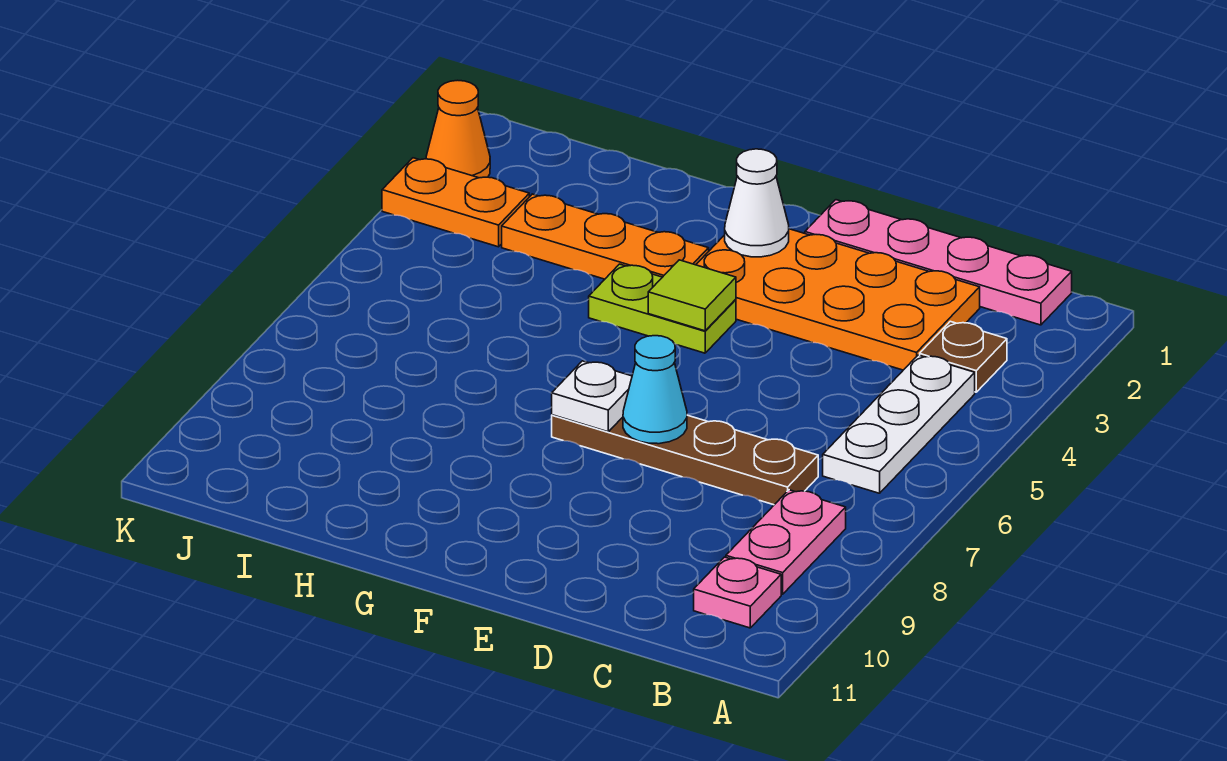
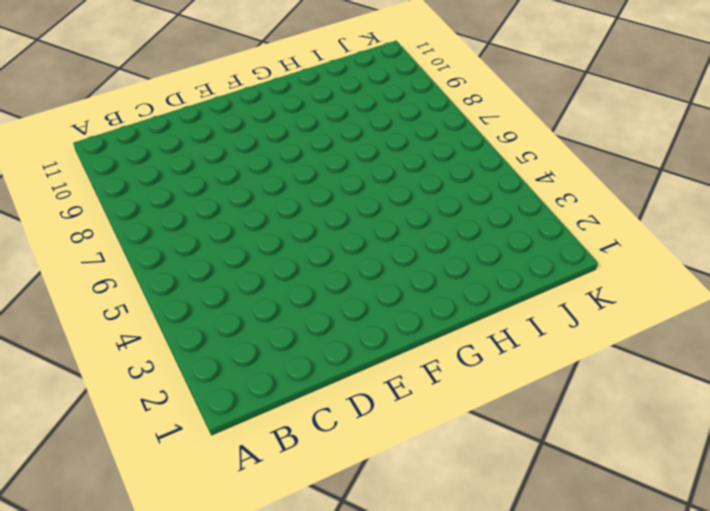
none -> pink 1x4 plate [805,200,1072,325]
none -> brown 1x1 plate [920,321,1007,392]
none -> white 1x3 plate [823,355,975,493]

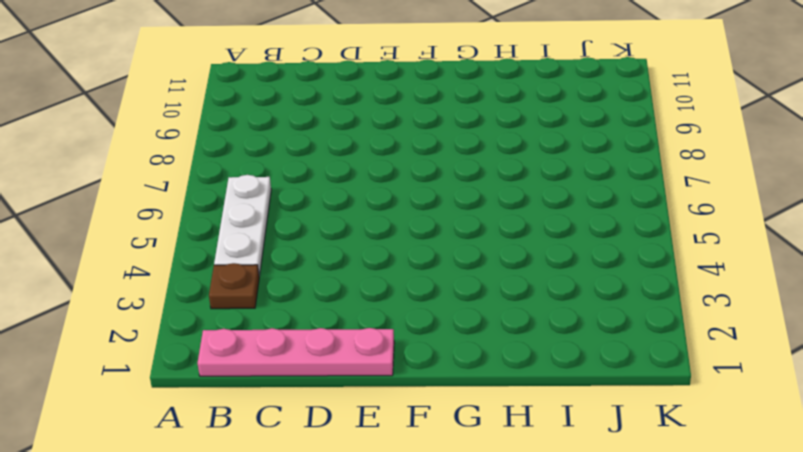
none -> pink 1x2 plate [726,490,846,594]
none -> pink 1x1 plate [694,557,781,628]
none -> orange 2x4 plate [696,229,980,370]

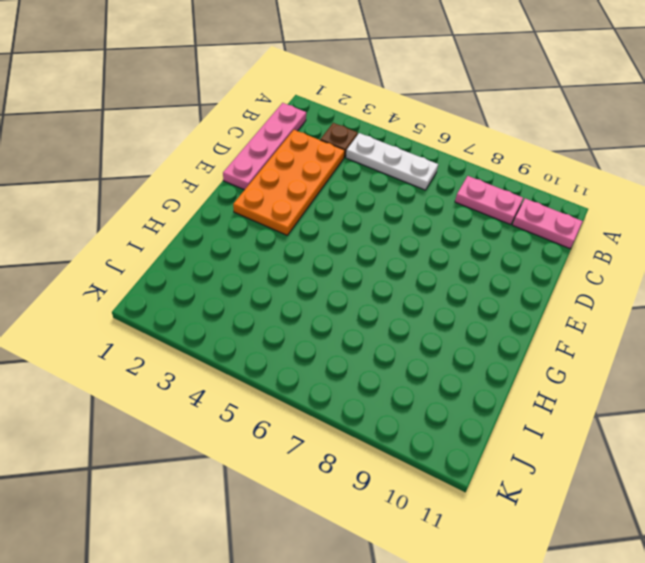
pink 1x2 plate [513,198,583,249] -> pink 1x1 plate [694,557,781,628]
none -> brown 1x4 plate [552,415,818,505]
none -> lime 1x2 plate [589,264,736,353]
none -> orange 1x3 plate [502,194,709,279]

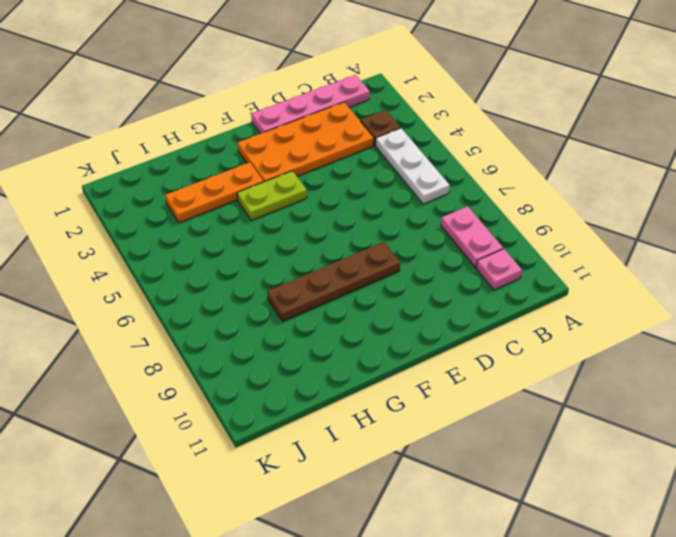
brown 1x4 plate [267,242,400,321] -> brown 1x4 plate moved to [552,415,818,505]
none -> orange 1x2 plate [382,158,529,247]
none -> orange 1x1 cone [426,80,490,178]
none -> cyan 1x1 cone [623,336,687,444]

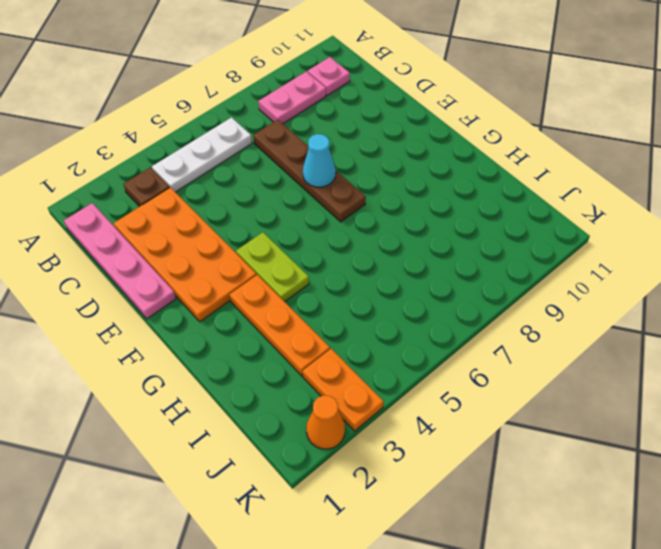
none -> white 1x1 cone [725,149,789,257]
none -> lime 1x1 tile [648,260,736,331]
none -> white 1x1 plate [552,361,632,432]

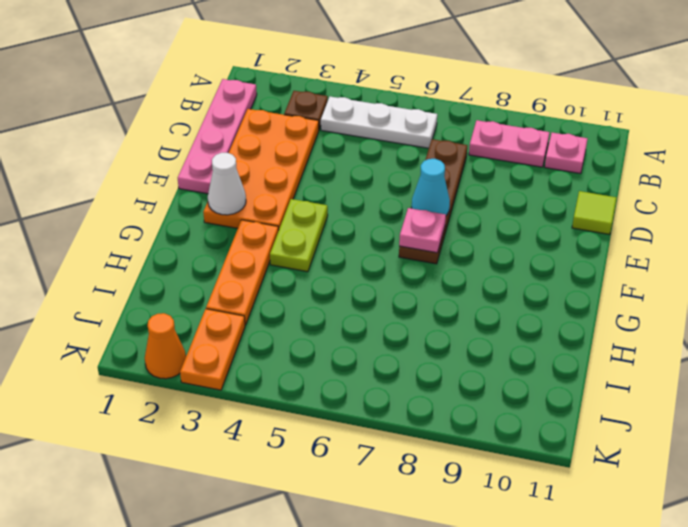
lime 1x1 tile [572,191,616,234] -> lime 1x1 tile moved to [648,260,736,331]
pink 1x1 plate [399,208,446,253] -> white 1x1 plate [552,361,632,432]

